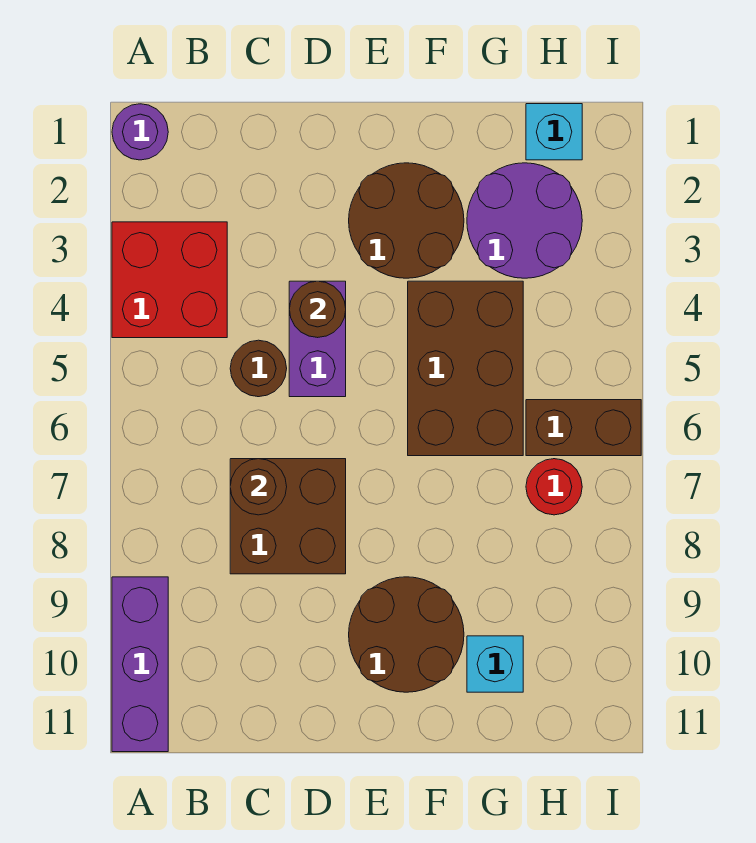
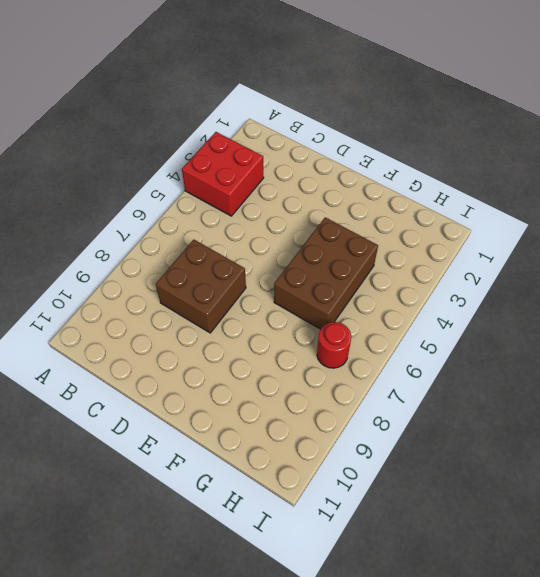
none -> purple 1x1 round brick [112,104,168,160]
none -> purple 1x3 brick [112,577,168,752]
none -> brown 1x1 round brick [230,340,287,397]

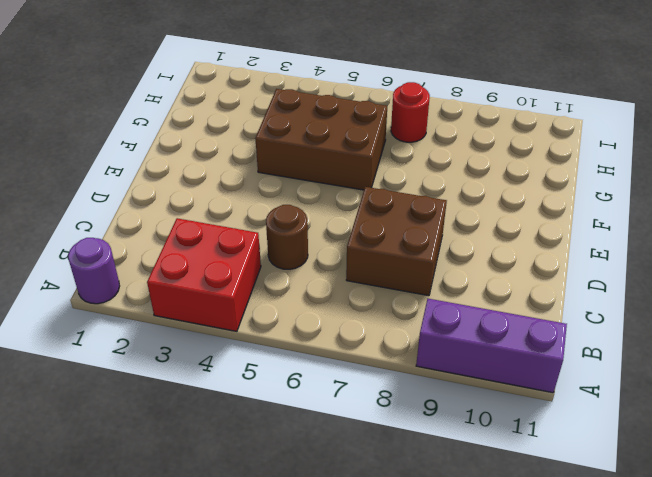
none -> purple 1x2 brick [289,281,346,397]
none -> brown 2x2 round brick [349,163,464,278]
none -> brown 2x2 round brick [349,577,464,692]

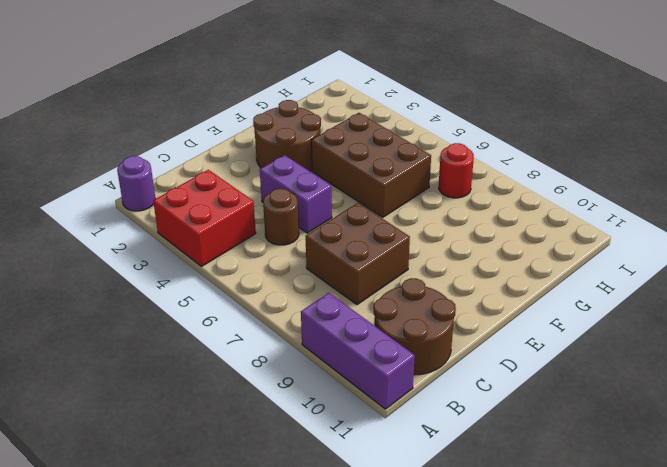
brown 2x2 round brick [374,278,456,375] -> brown 2x2 round brick moved to [349,577,464,692]
none -> purple 2x2 round brick [467,163,582,278]
none -> cyan 1x1 brick [467,636,523,692]
none -> cyan 1x1 brick [526,104,582,160]

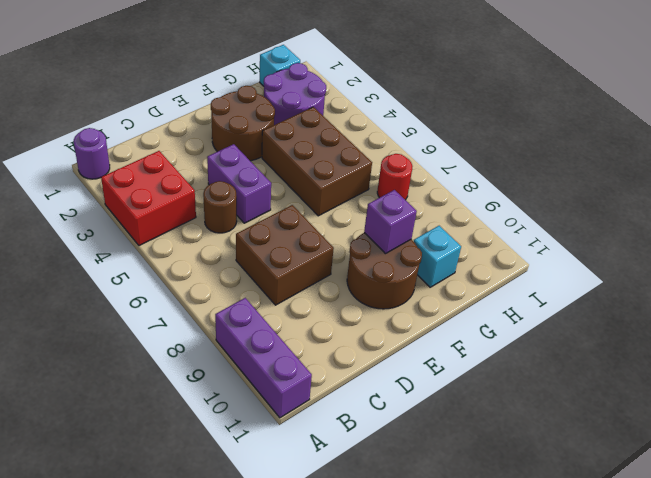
purple 1x1 brick [364,190,417,254] -> none
none -> brown 1x2 brick [526,400,641,456]
none -> brown 1x1 round brick [230,459,287,515]
none -> brown 1x1 round brick [289,281,346,338]

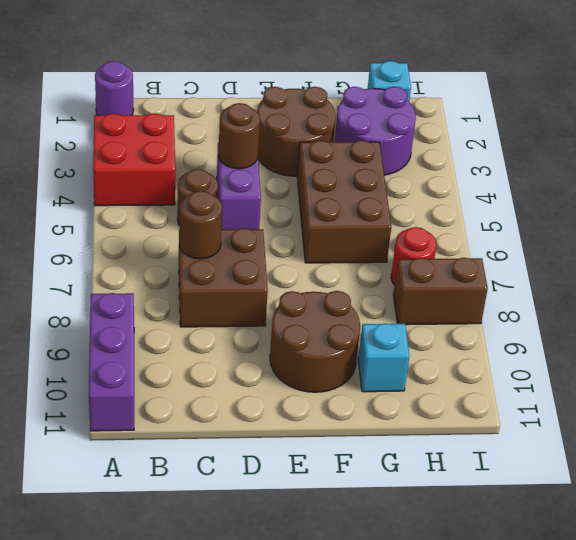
brown 1x2 brick [393,258,488,325] -> brown 1x2 brick moved to [526,400,641,456]

